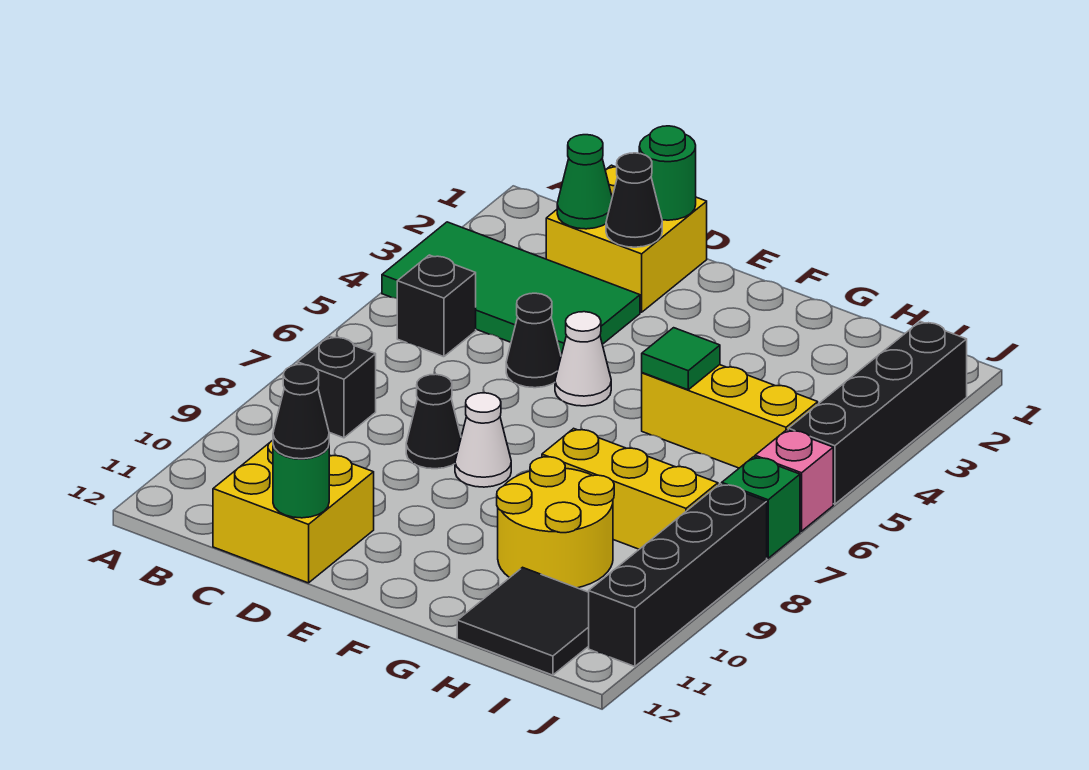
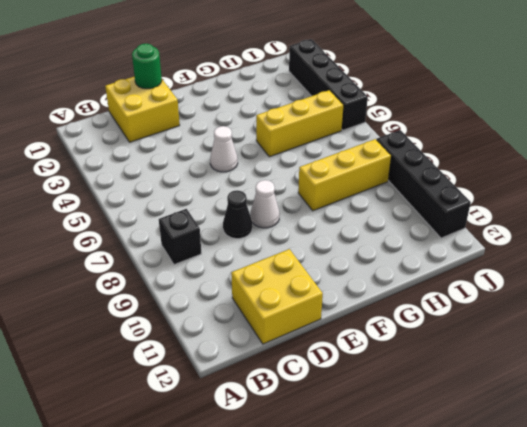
none -> green 2x4 tile [382,222,640,355]
none -> black 1x1 brick [397,255,476,357]
none -> black 1x1 cone [506,293,561,388]

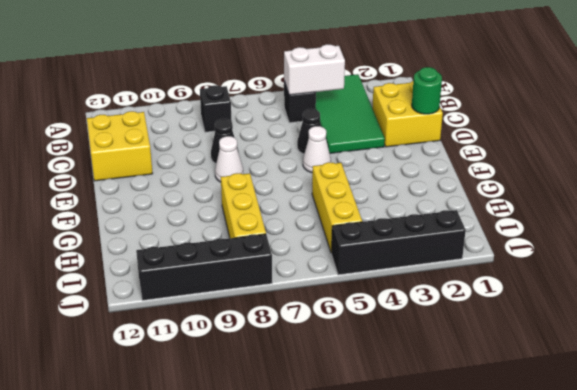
white 1x2 brick [284,45,345,95] -> none
none -> yellow 2x2 round brick [497,457,614,588]
none -> black 2x2 tile [457,567,589,675]
none -> pink 1x1 brick [755,430,833,531]

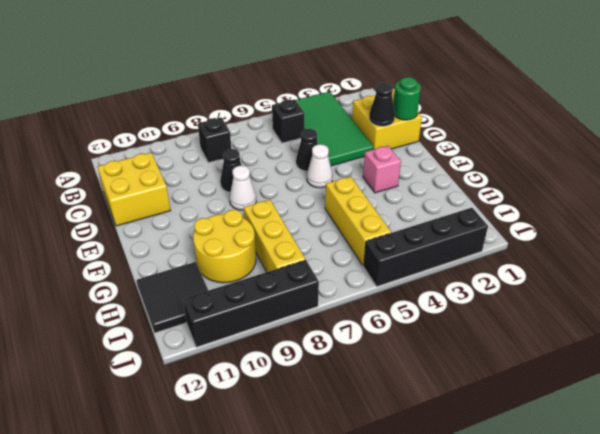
pink 1x1 brick [363,146,401,193] -> pink 1x1 brick moved to [755,430,833,531]
none -> green 1x1 brick [722,457,800,558]
none -> green 1x1 cone [557,135,612,229]
none -> green 1x1 round brick [273,446,329,518]

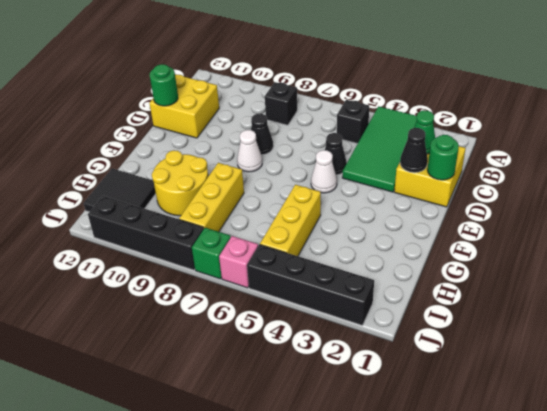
none -> green 1x1 tile [642,328,720,390]
none -> black 1x1 cone [273,364,329,459]

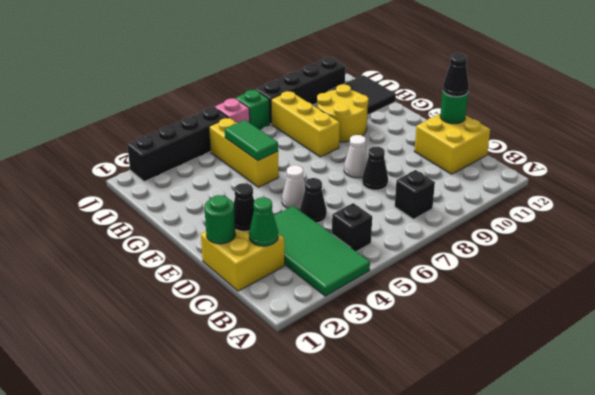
green 1x2 tile [225,120,278,161] -> green 1x1 tile [642,328,720,390]

